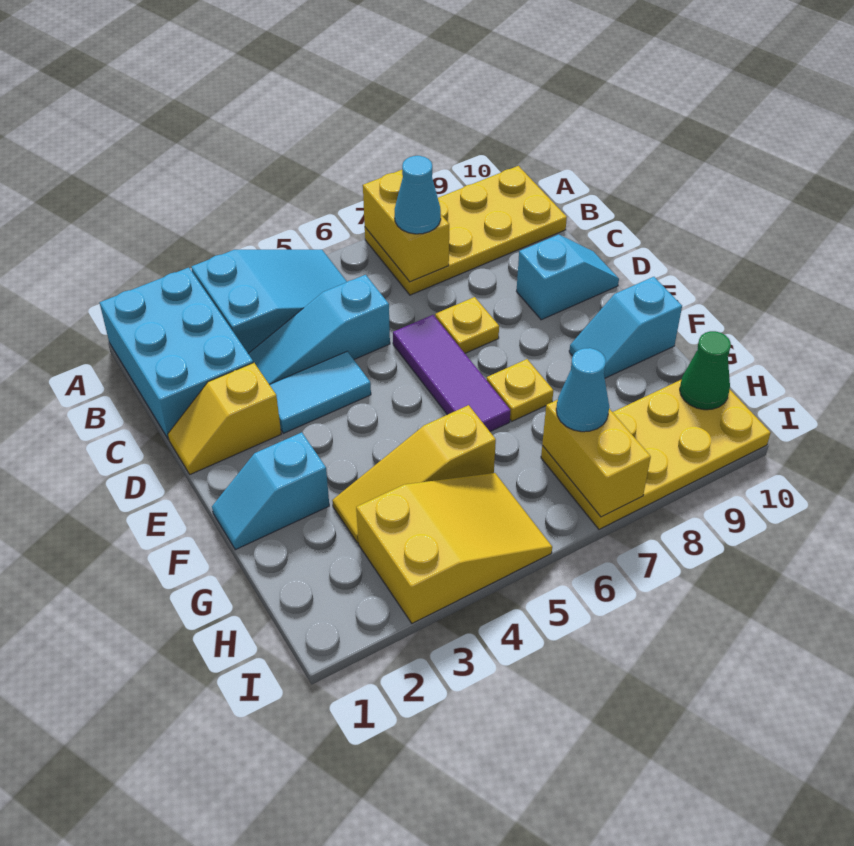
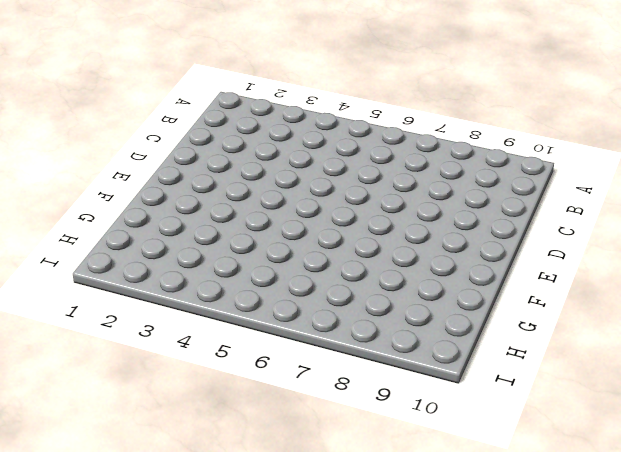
none -> cyan 2x3 brick [100,268,253,439]
none -> cyan 2x3 slope [191,250,347,353]
none -> yellow 2x4 plate [365,166,567,295]

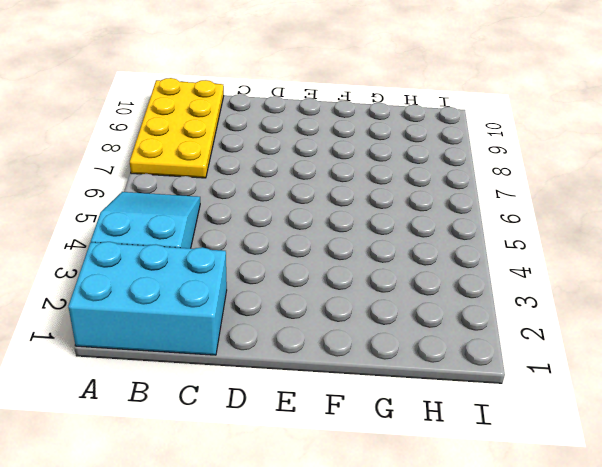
none -> cyan 1x3 slope [248,275,390,385]
none -> yellow 1x2 slope [168,363,281,474]
none -> cyan 1x2 tile [270,351,371,433]

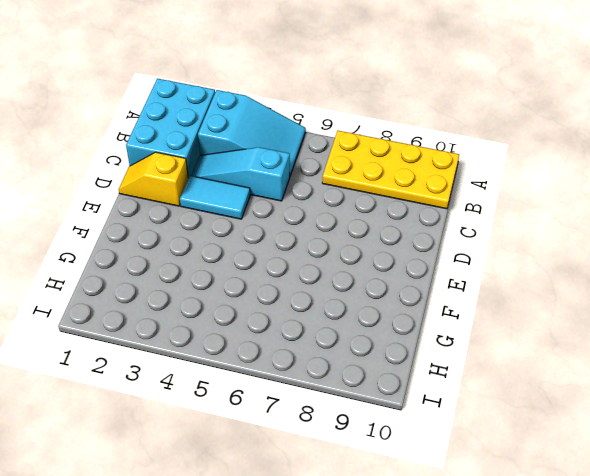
none -> purple 1x3 tile [393,315,510,431]
none -> yellow 1x1 plate [435,297,499,353]
none -> cyan 1x2 slope [516,234,619,320]

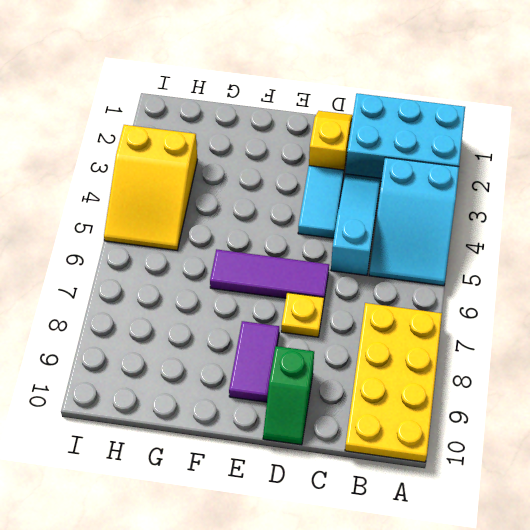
green 1x2 slope [263,346,314,445] -> cyan 1x2 slope [516,234,619,320]
purple 1x2 tile [229,321,279,402] -> none
none -> cyan 1x2 slope [212,432,329,550]
none -> yellow 1x1 plate [487,359,553,421]
none -> cyan 1x2 slope [569,277,682,378]

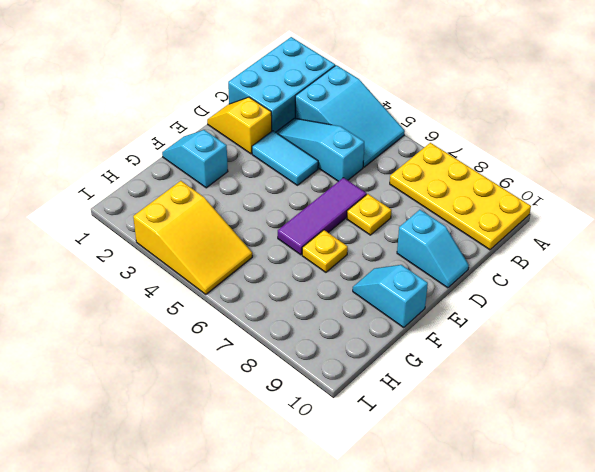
none -> yellow 1x3 slope [332,405,496,543]
none -> yellow 2x4 plate [541,380,770,529]
none -> yellow 1x2 brick [363,170,449,282]

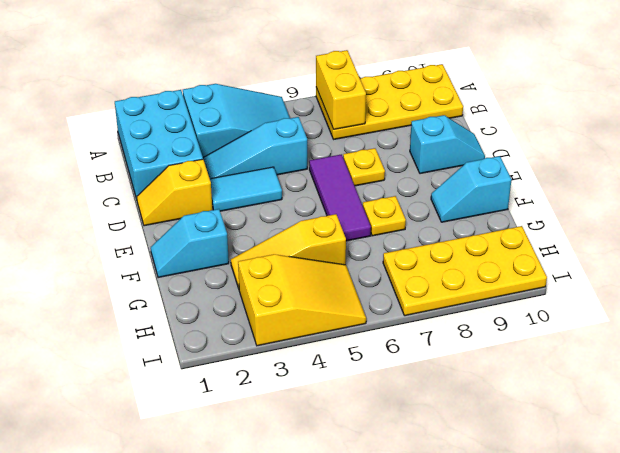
none -> yellow 1x2 brick [542,400,651,517]
none -> green 1x1 cone [680,331,731,410]
none -> cyan 1x1 cone [395,156,441,234]

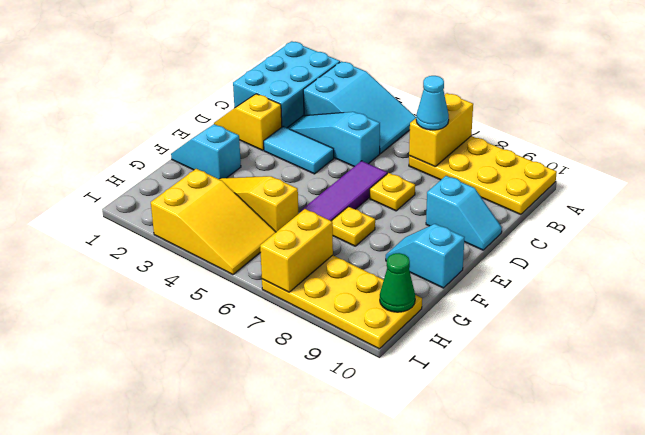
none -> cyan 1x1 cone [556,348,609,432]

